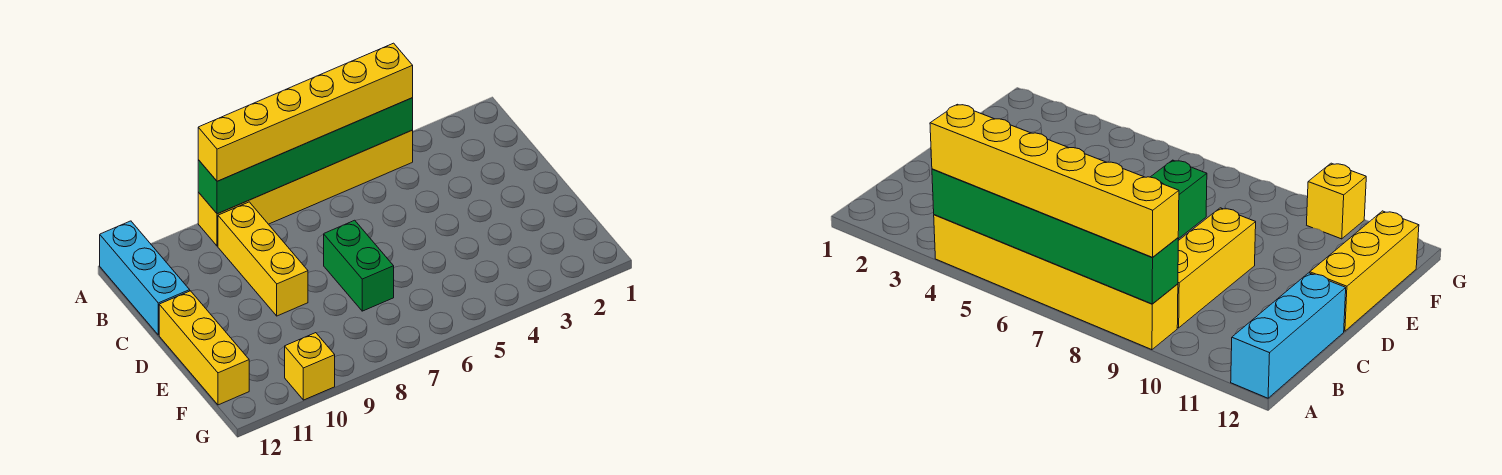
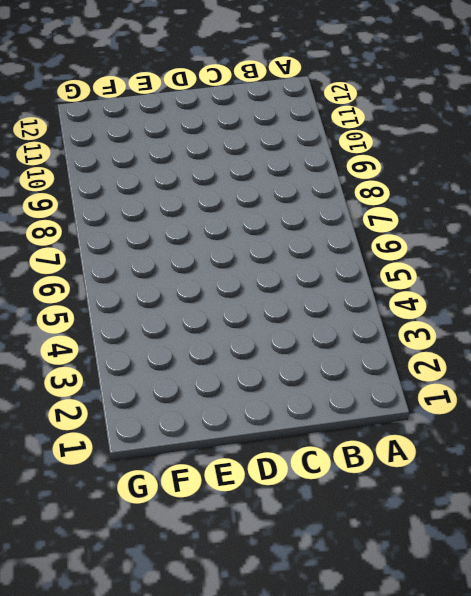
none -> yellow 1x6 brick [198,130,413,246]
none -> cyan 1x3 brick [100,221,190,335]

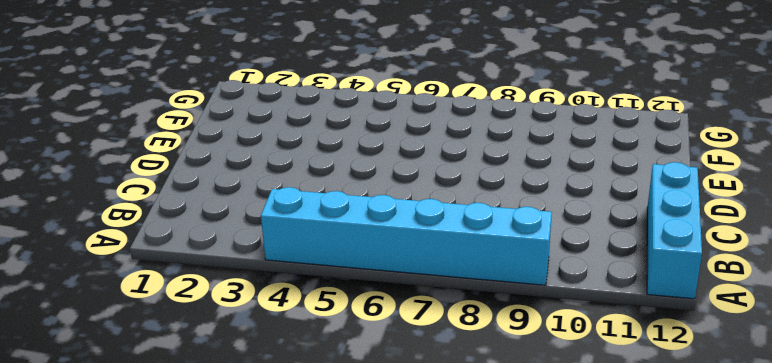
cyan 1x6 brick [261,187,552,285] -> yellow 1x6 brick [198,130,413,246]
none -> yellow 1x3 brick [218,202,308,316]
none -> green 1x2 brick [324,220,394,311]

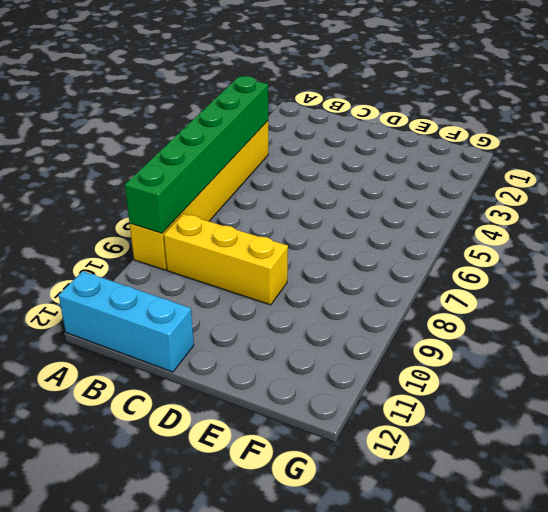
none -> green 1x2 brick [324,220,394,311]
none -> yellow 1x3 brick [159,291,249,405]

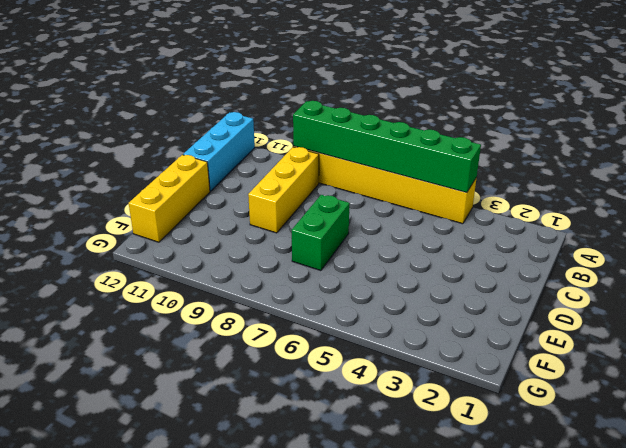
none -> yellow 1x1 brick [285,333,335,400]
none -> yellow 1x6 brick [198,43,413,181]

